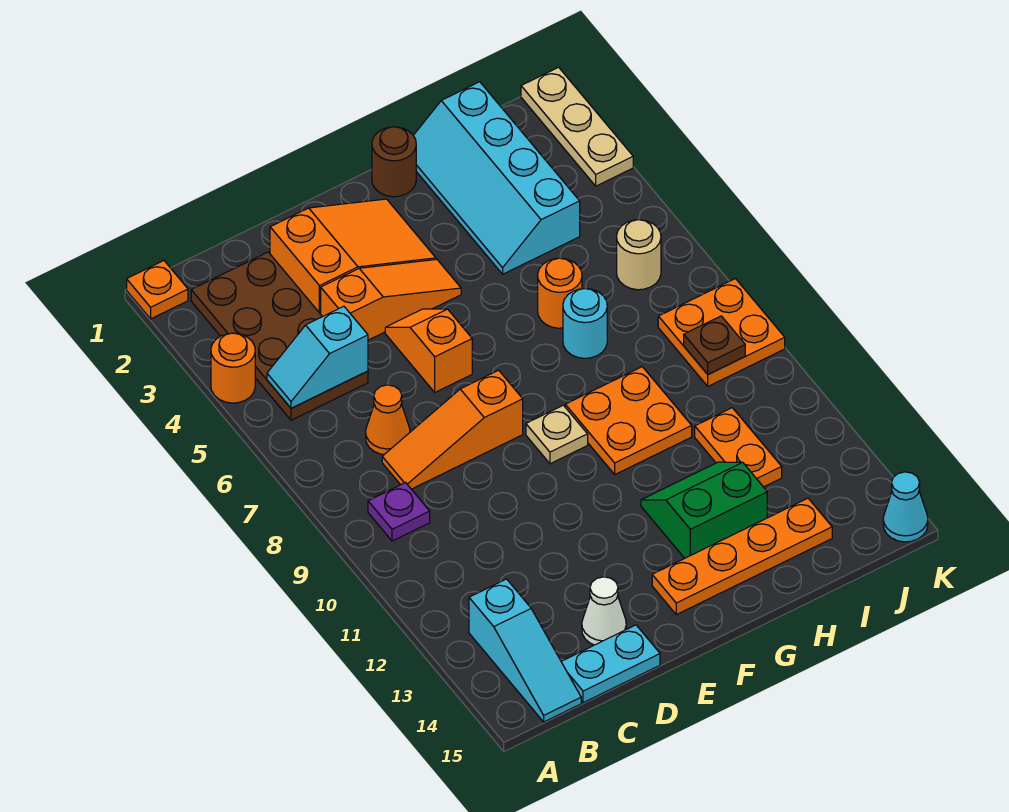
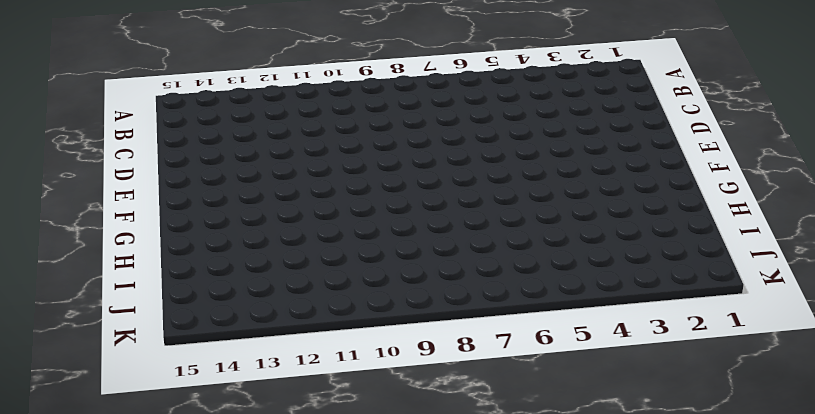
none -> orange 1x1 plate [127,261,188,319]
none -> orange 1x1 round brick [211,333,255,403]
none -> brown 2x4 plate [191,252,368,420]

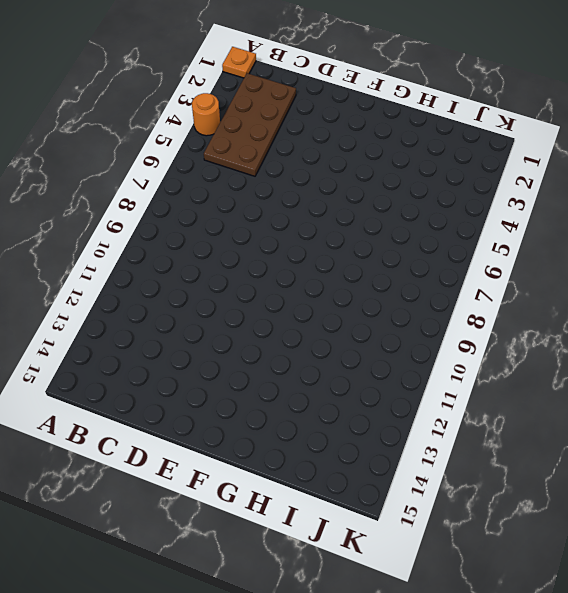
none -> purple 1x1 plate [368,483,430,541]
none -> cyan 1x3 slope [469,579,581,722]
none -> orange 1x1 cone [366,385,410,455]

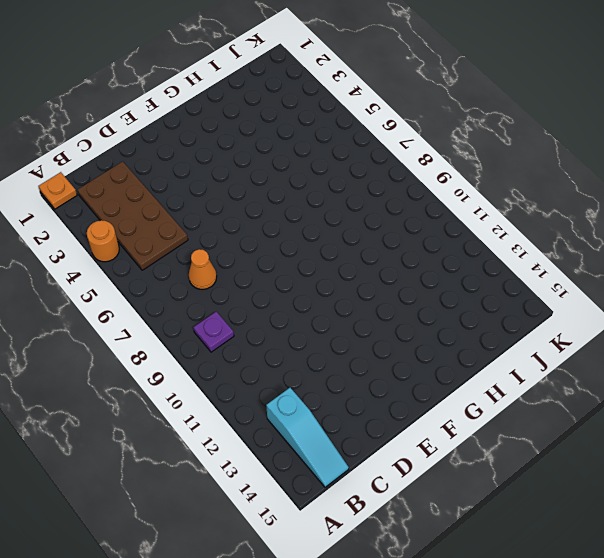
none -> orange 1x3 slope [382,370,523,489]
none -> cyan 1x2 plate [561,625,660,703]
none -> orange 2x3 slope [270,199,436,314]

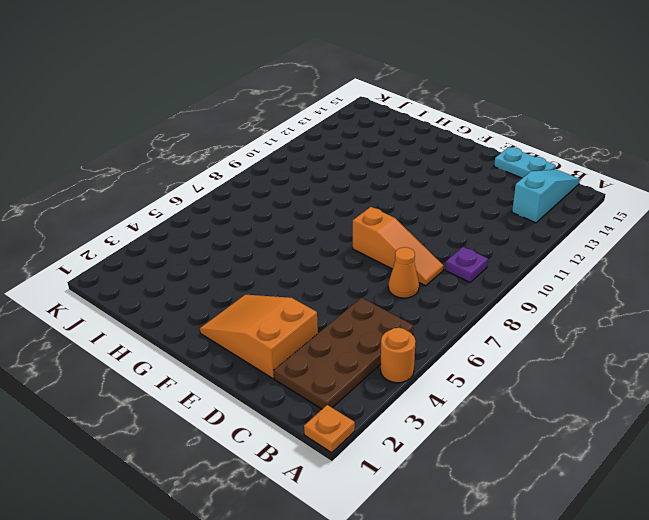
none -> orange 1x3 slope [321,259,461,340]
none -> white 1x1 cone [582,577,626,645]
none -> orange 1x2 slope [385,309,472,392]

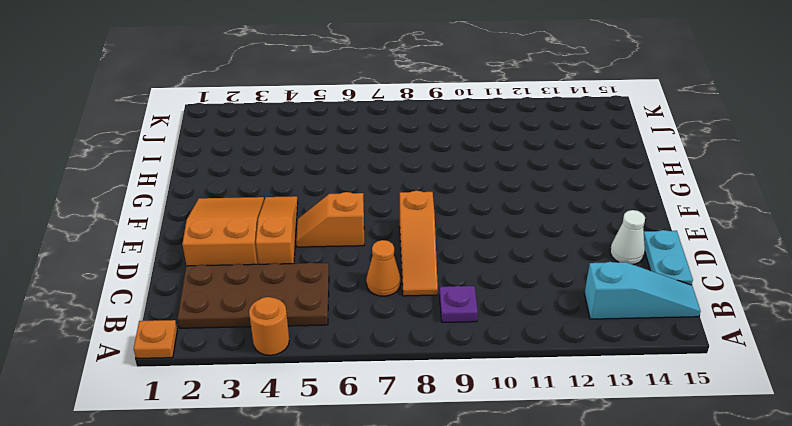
none -> tan 1x1 plate [526,405,588,464]
none -> orange 1x4 plate [652,498,832,615]
none -> brown 1x1 round brick [372,127,416,197]

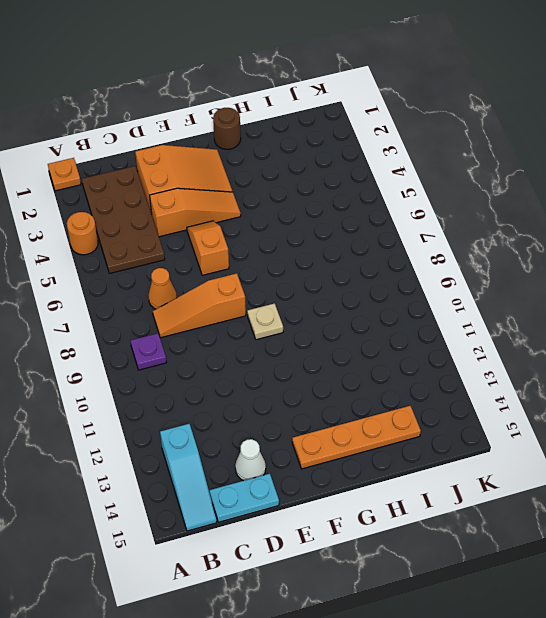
none -> orange 2x2 plate [565,367,692,474]
none -> green 2x2 slope [641,462,767,558]
none -> cyan 2x4 slope [413,82,580,274]

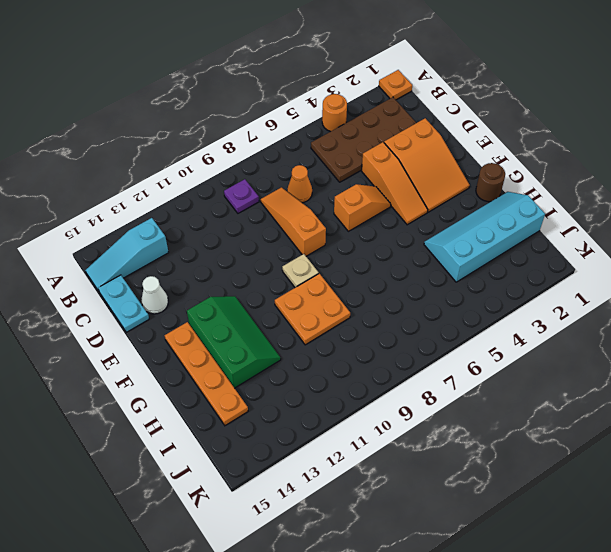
green 2x3 slope [187,296,281,388] -> green 2x2 slope [641,462,767,558]
none -> orange 1x1 round brick [538,258,582,328]
none -> cyan 1x1 round brick [563,289,607,358]
none -> orange 1x2 plate [695,408,782,487]

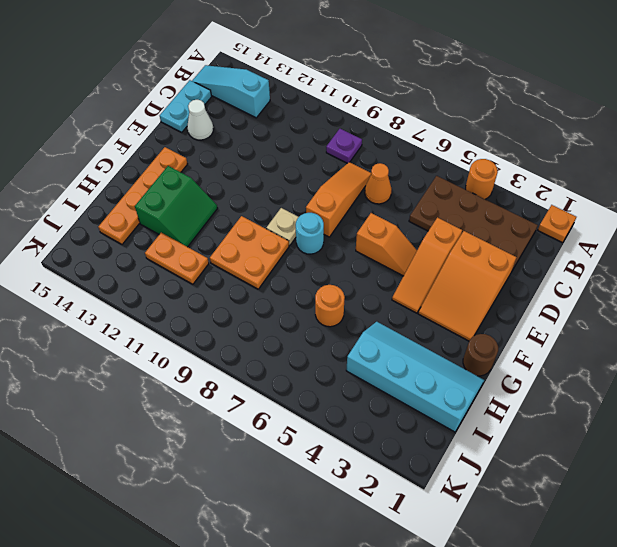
cyan 1x1 round brick [296,213,324,254] -> cyan 1x1 round brick moved to [563,289,607,358]
none -> tan 1x1 round brick [617,220,661,290]
none -> orange 2x2 plate [658,279,785,386]
none -> tan 1x3 plate [521,67,633,186]

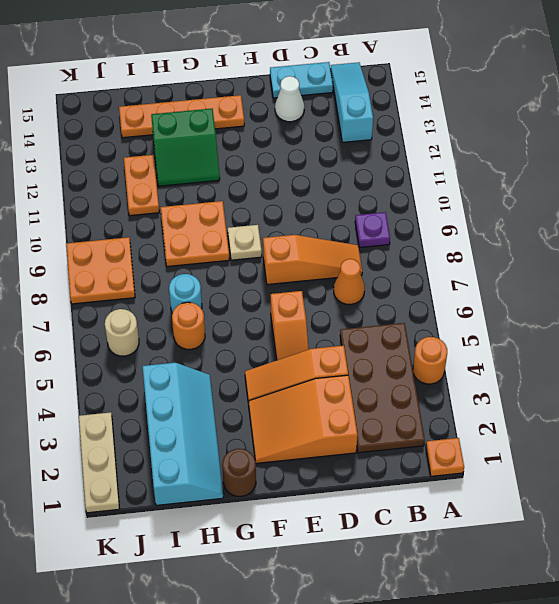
none -> cyan 1x1 cone [883,472,928,542]
none -> cyan 1x2 slope [267,306,368,408]
none -> brown 1x1 plate [684,316,745,374]

